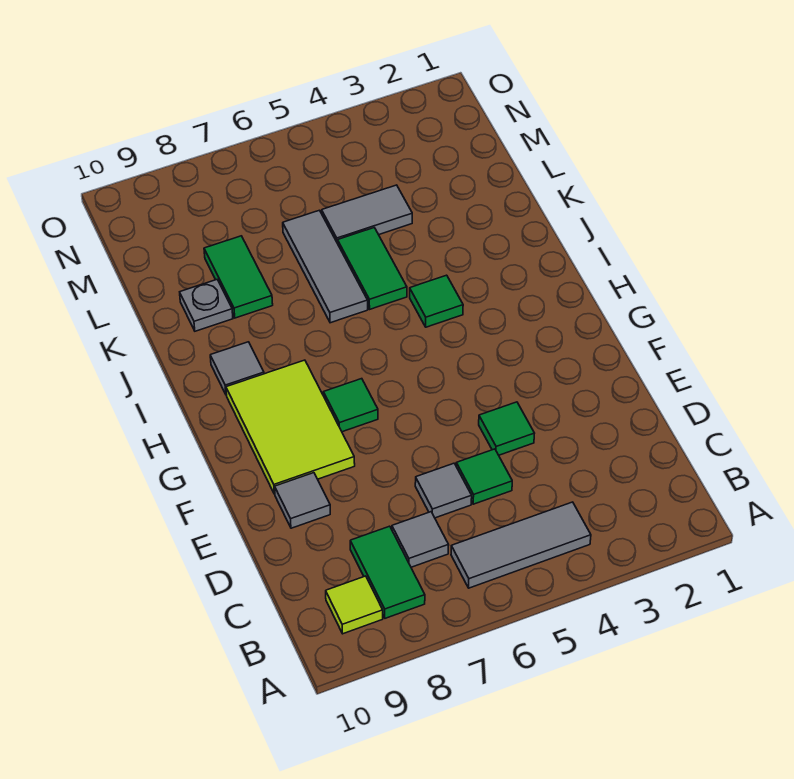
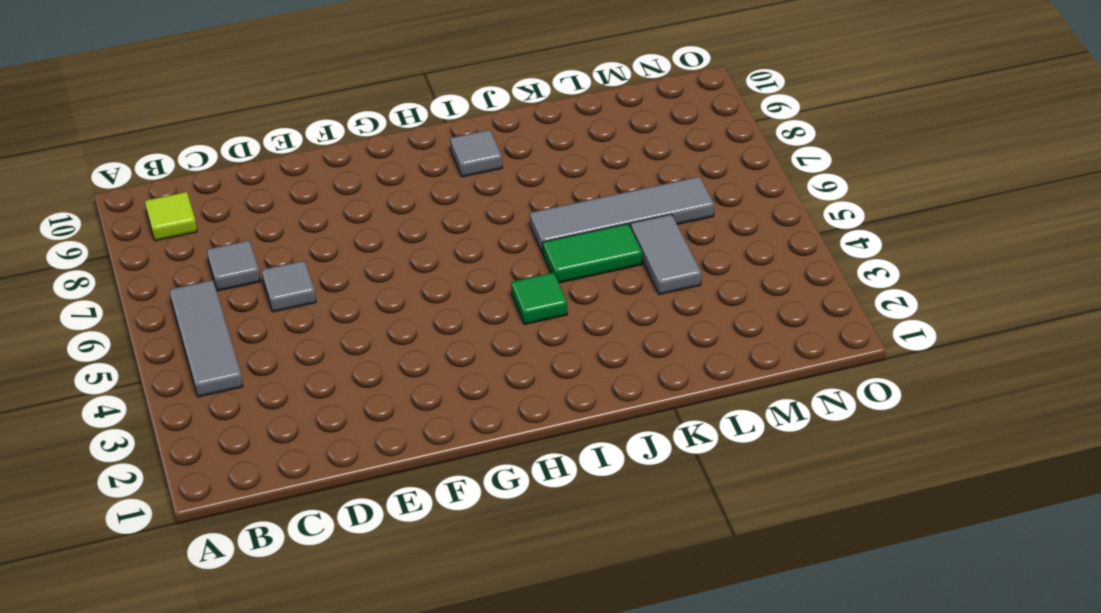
grey 1x4 tile [530,177,714,254] -> grey 1x3 tile [283,210,368,323]
none -> green 1x2 tile [350,526,425,618]
none -> green 1x1 tile [456,449,512,504]
none -> green 1x1 tile [479,402,535,455]

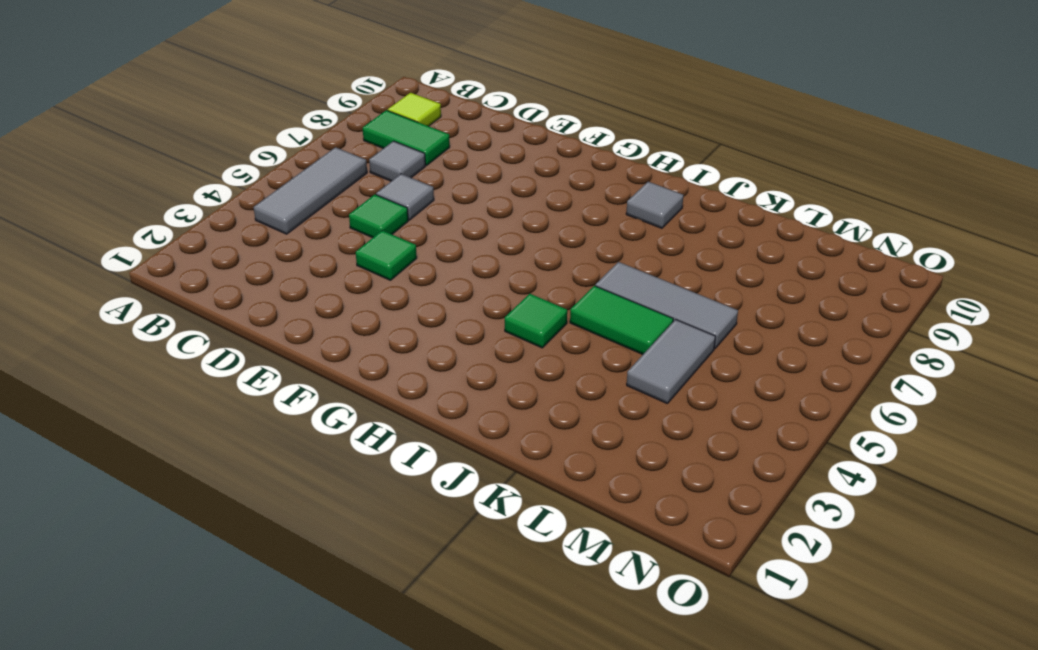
none -> grey 1x1 tile [275,473,330,528]
none -> lime 2x3 tile [226,360,355,494]
none -> green 1x1 tile [323,379,378,432]

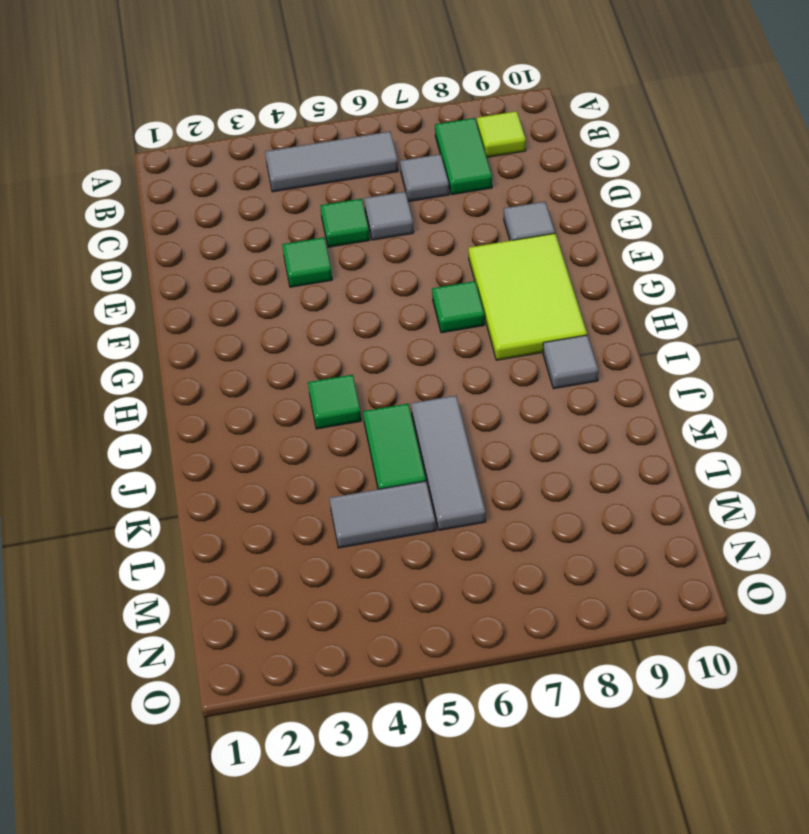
none -> green 1x2 tile [204,236,273,318]
none -> grey 1x1 plate [180,280,233,331]

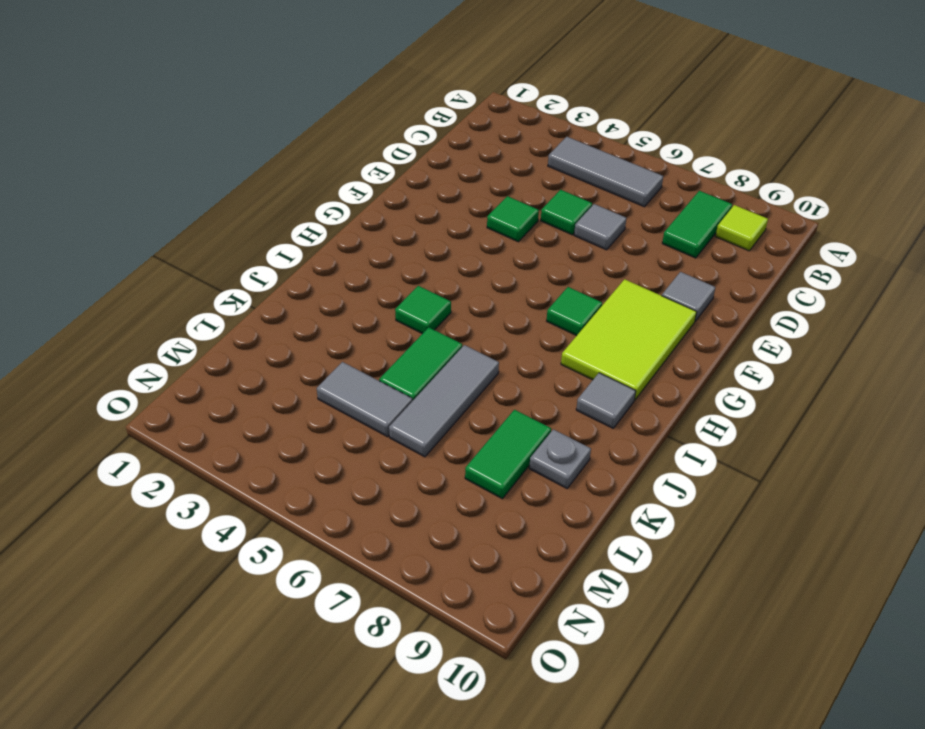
none -> grey 1x1 tile [392,512,449,567]

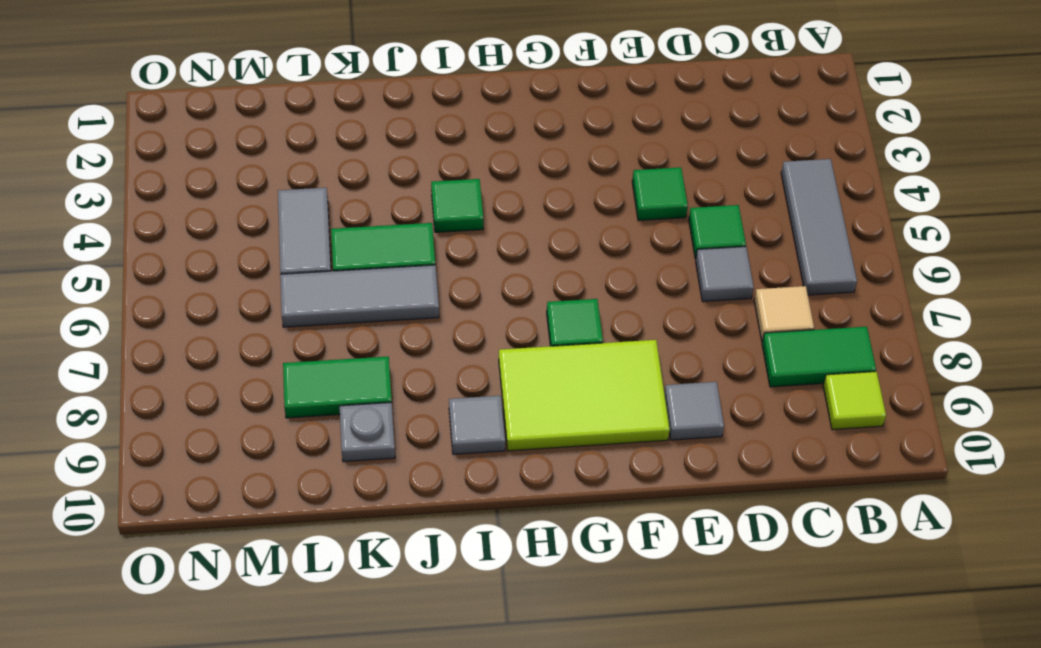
tan 1x1 tile [754,286,814,342] -> grey 1x1 tile [392,512,449,567]

